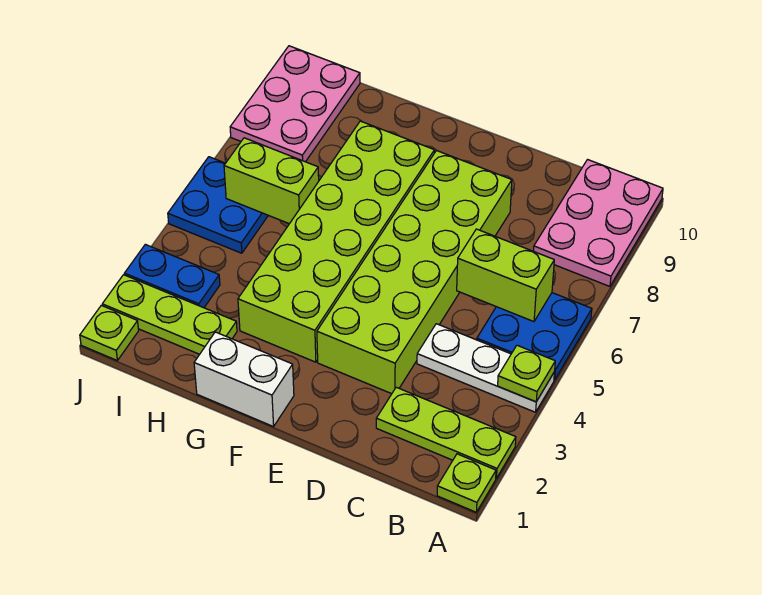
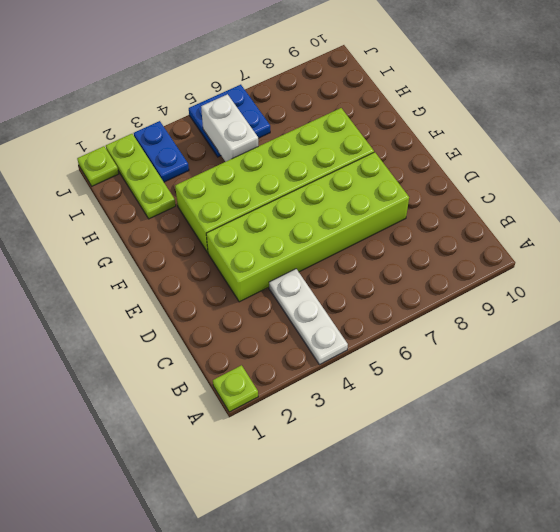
white 1x2 brick [201,94,258,162] -> white 1x2 brick moved to [194,332,294,427]
none -> lime 1x3 plate [376,387,516,478]
none -> blue 2x2 plate [477,293,592,380]
none -> pink 2x3 plate [534,160,663,286]

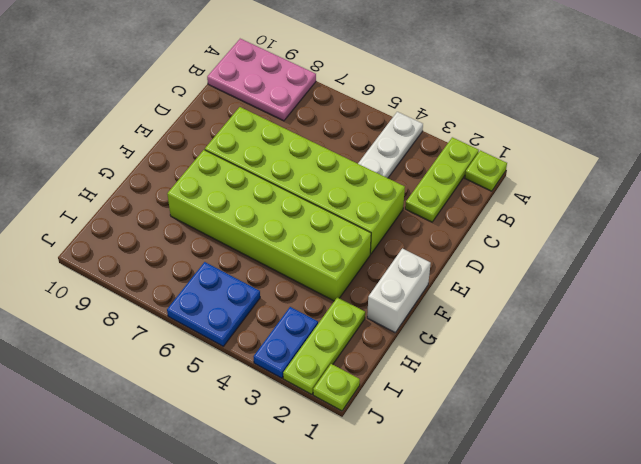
none -> blue 2x2 plate [477,293,592,380]
none -> pink 2x3 plate [230,46,360,162]
none -> lime 1x1 plate [498,345,555,402]

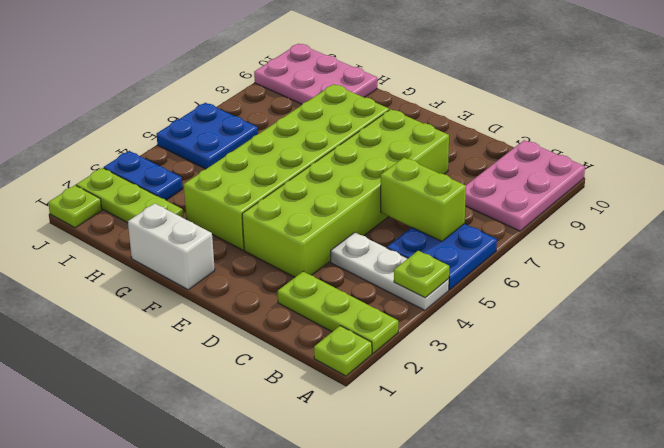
pink 2x3 plate [254,44,377,104] -> pink 2x3 plate turned to [230,46,360,162]
none -> lime 1x2 brick [224,138,319,224]

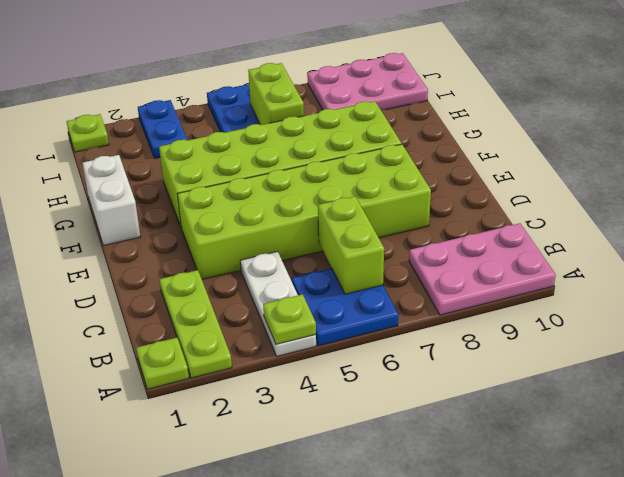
none -> lime 1x3 plate [102,275,237,354]

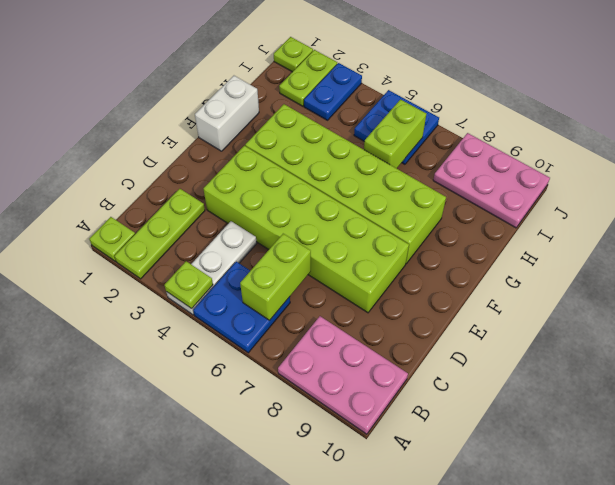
lime 1x2 plate [279,50,337,106] -> lime 1x3 plate [102,275,237,354]

